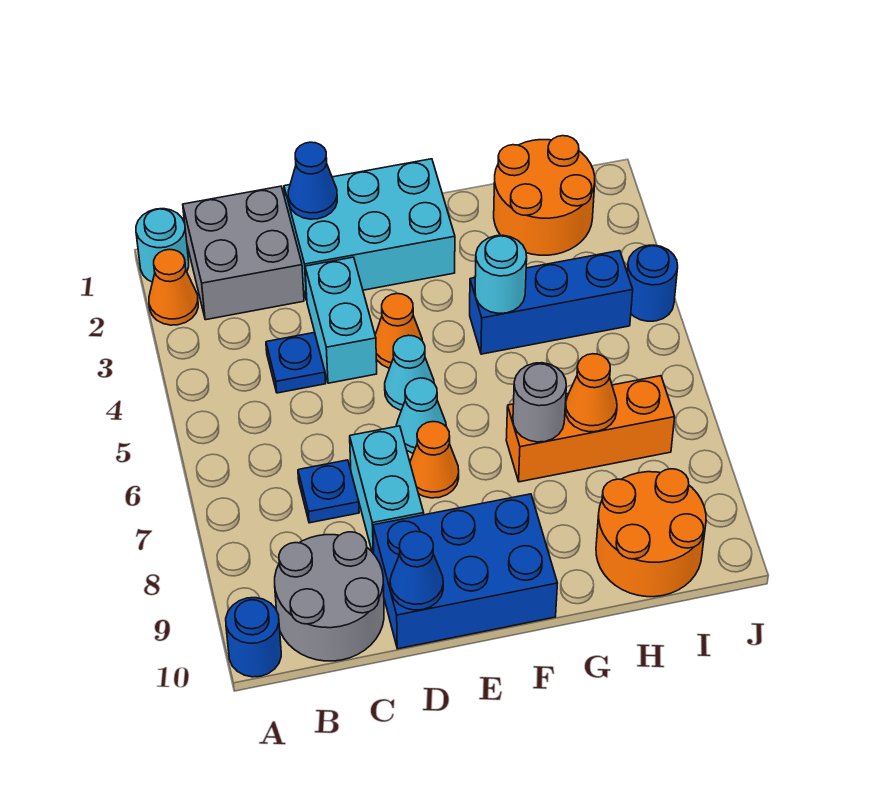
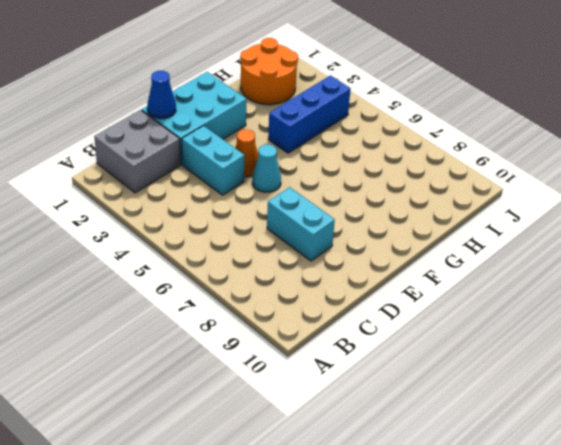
none -> cyan 1x1 round brick [136,209,189,282]
none -> orange 1x1 cone [149,249,198,325]
none -> blue 1x1 round brick [226,598,281,677]

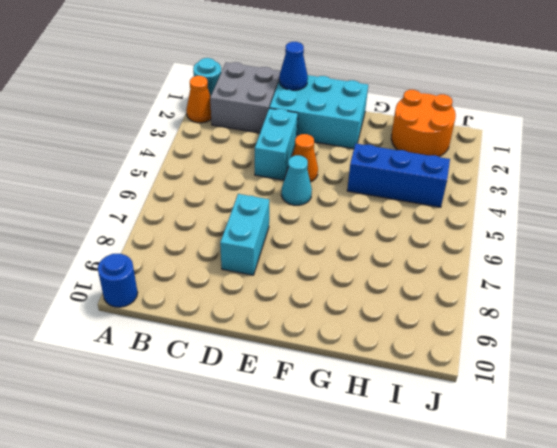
none -> grey 2x2 round brick [275,532,384,661]
none -> blue 1x1 plate [266,333,326,393]
none -> blue 1x1 plate [298,460,359,523]

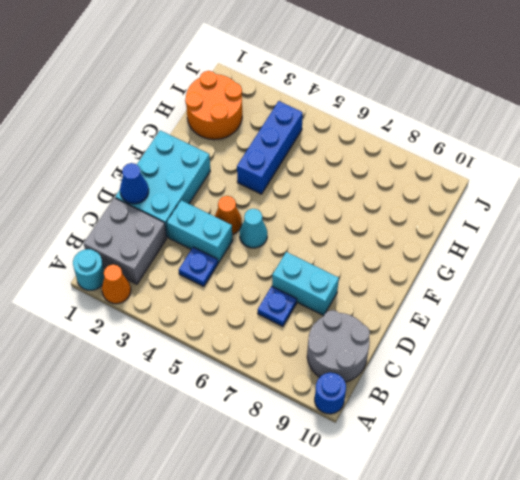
none -> blue 2x3 brick [373,494,557,649]
none -> cyan 1x1 cone [396,378,446,453]
none -> orange 1x1 cone [410,422,459,498]

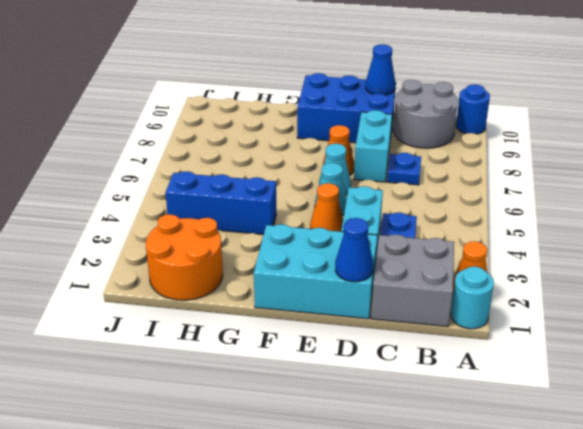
none -> orange 1x3 brick [506,376,675,482]
none -> orange 2x2 round brick [596,469,706,597]
none -> blue 1x1 round brick [627,245,678,321]

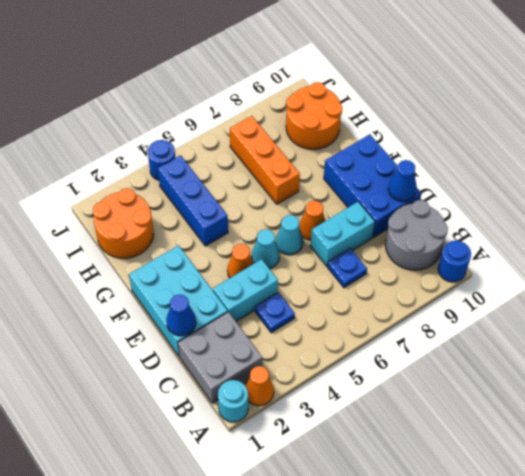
none -> cyan 1x1 round brick [475,235,527,313]
none -> grey 1x1 round brick [513,363,566,442]
none -> orange 1x1 cone [565,354,617,432]

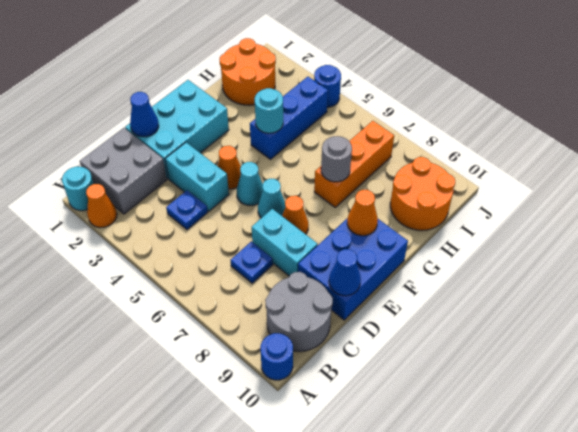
orange 1x1 cone [347,190,378,236] -> orange 1x1 cone moved to [565,354,617,432]

